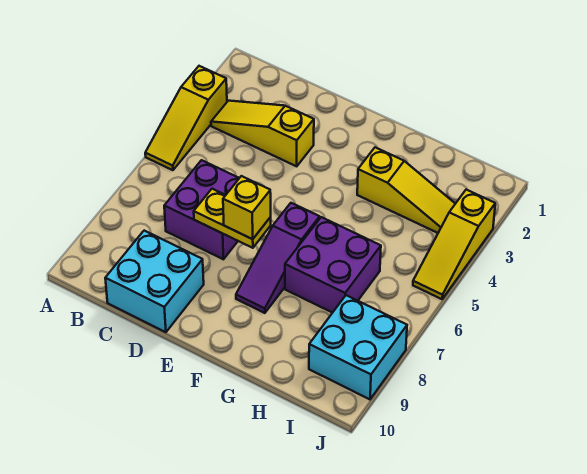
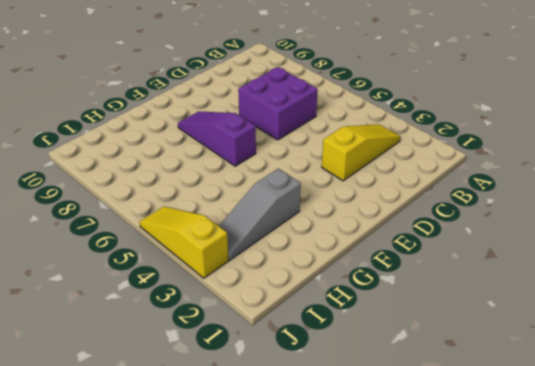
grey 1x3 slope [219,168,301,260] -> yellow 1x3 slope [357,147,455,233]
none -> yellow 1x3 slope [145,66,227,170]
none -> cyan 2x2 brick [105,231,204,332]

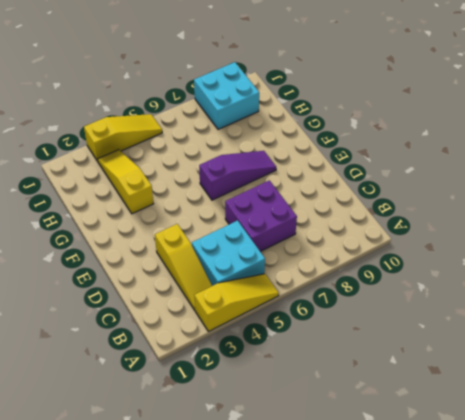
cyan 2x2 brick [192,221,265,286] -> cyan 2x2 brick moved to [105,231,204,332]
none -> purple 2x2 brick [285,217,381,313]
none -> yellow 1x2 plate [194,189,271,248]

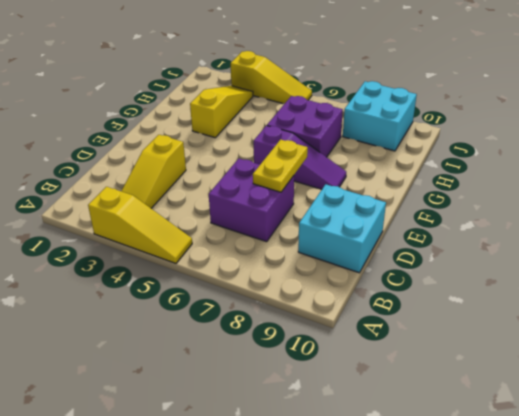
none -> yellow 1x1 brick [223,176,271,239]

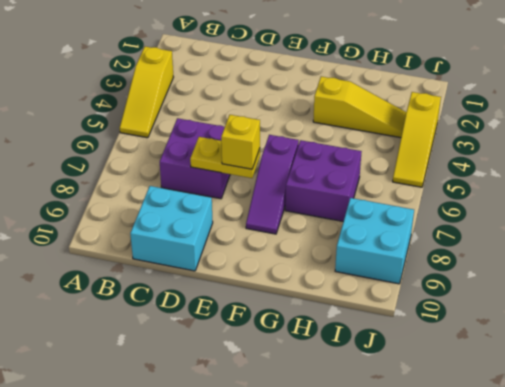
none -> yellow 1x3 slope [211,101,314,166]

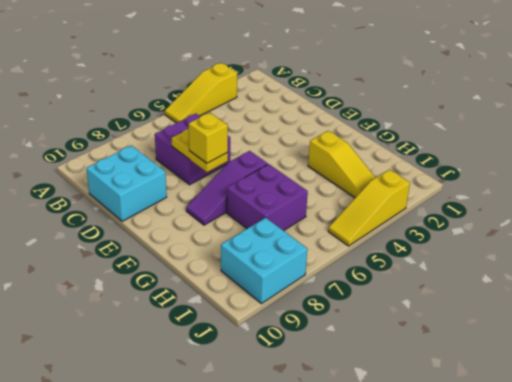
none -> yellow 1x3 slope [211,101,314,166]

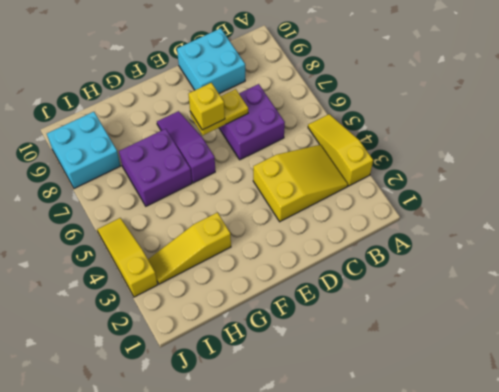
yellow 2x3 slope [253,145,348,222] -> yellow 1x3 slope [211,101,314,166]

